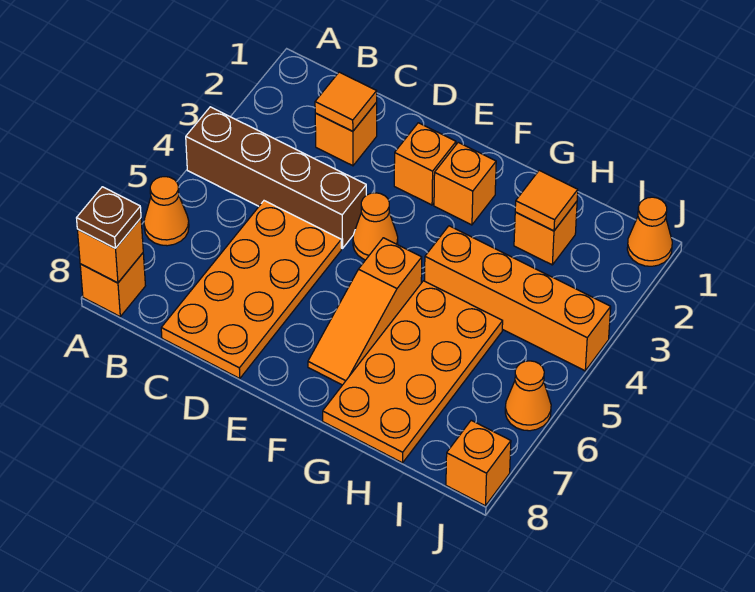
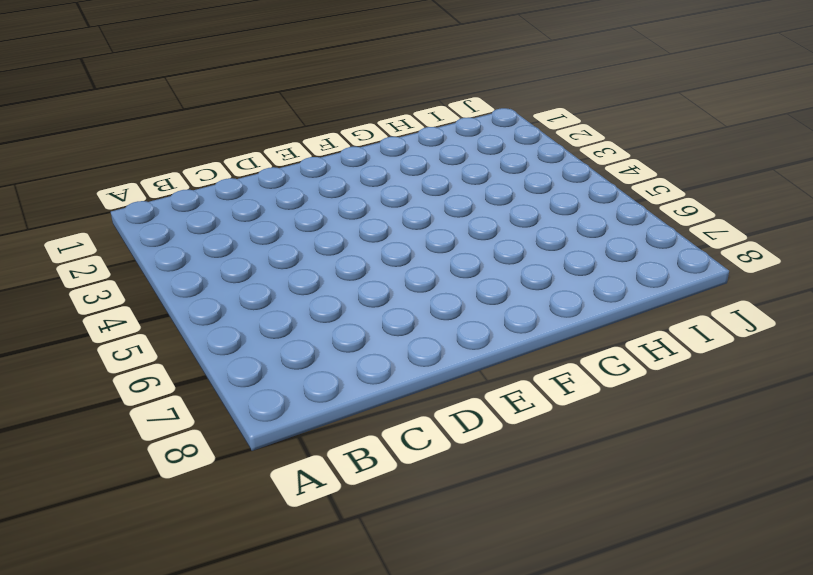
none -> brown 1x4 brick [186,107,366,249]
none -> orange 1x1 cone [144,177,189,246]
none -> orange 1x1 brick [80,253,145,316]

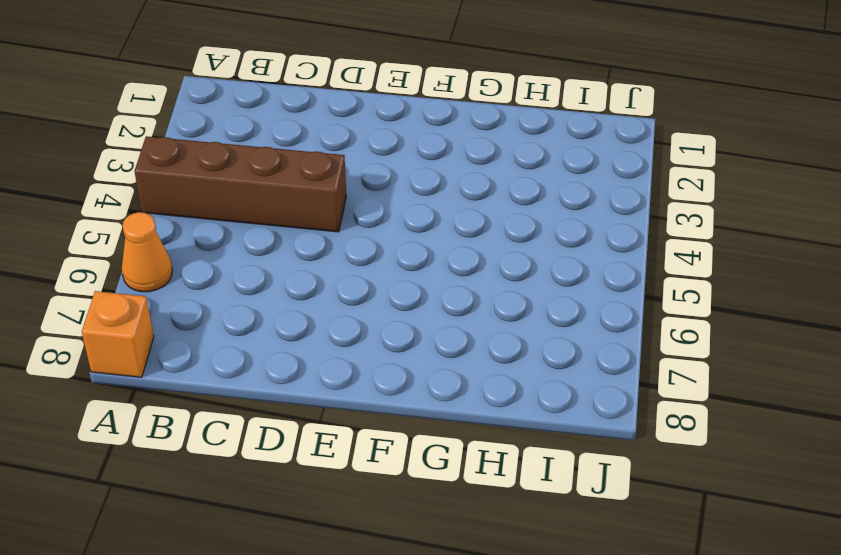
none -> orange 1x1 brick [315,102,377,166]
none -> orange 2x4 plate [161,201,341,379]
none -> orange 1x1 brick [394,123,456,205]

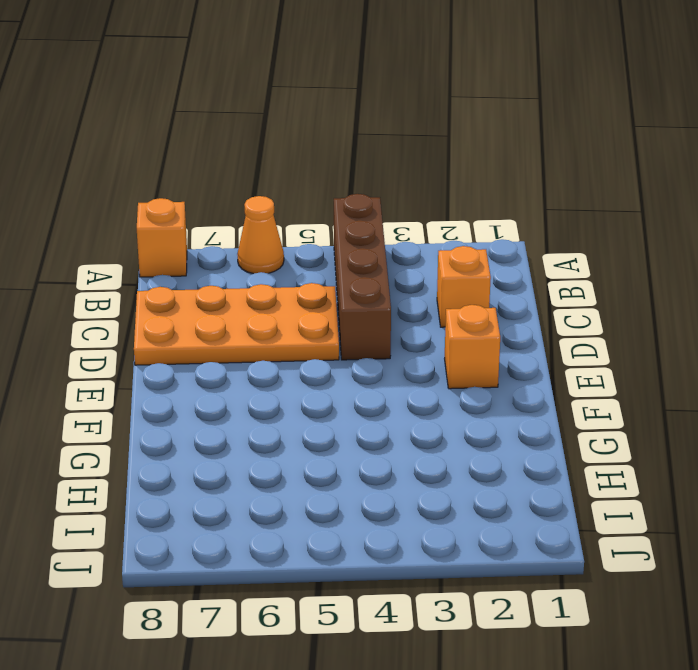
none -> orange 1x1 cone [353,193,398,260]
none -> orange 1x1 brick [434,142,496,225]
none -> orange 1x3 slope [308,238,422,385]

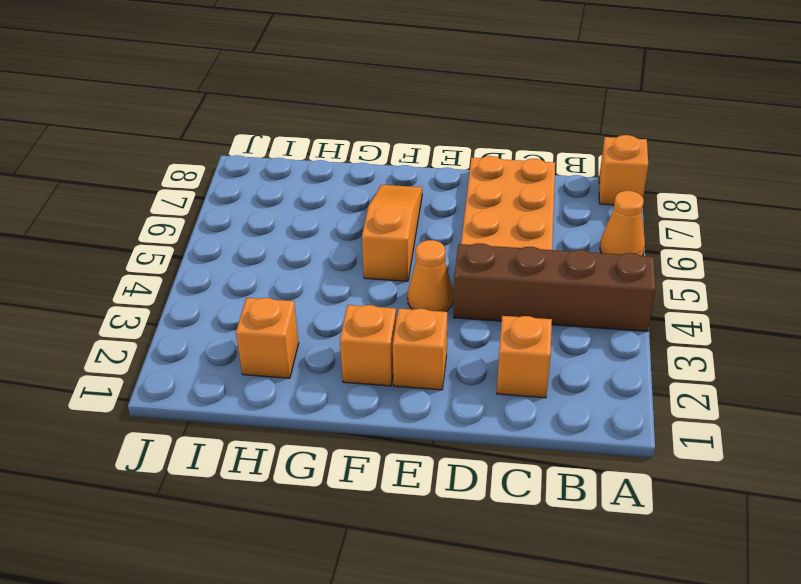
none -> orange 1x4 brick [425,226,611,371]
none -> orange 2x4 plate [323,281,503,463]
none -> orange 1x1 cone [627,197,672,266]

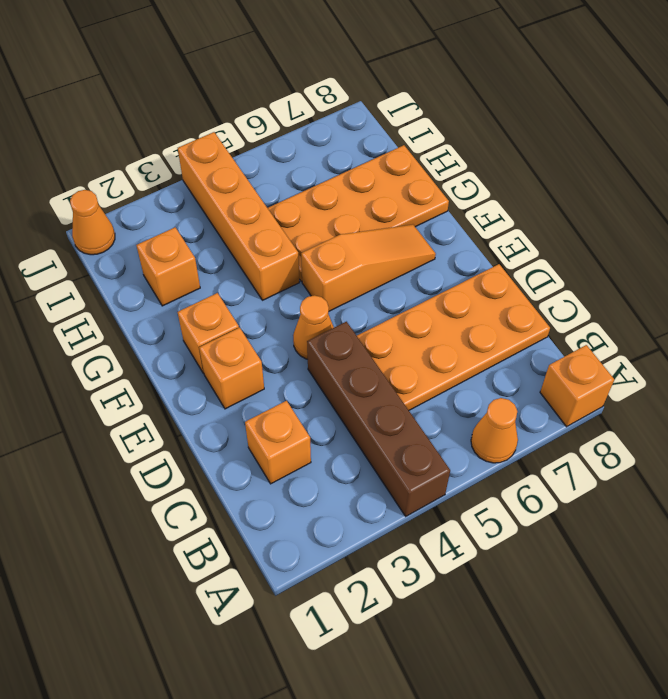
none -> orange 1x1 cone [505,361,551,431]
none -> orange 1x1 brick [446,420,511,506]
none -> orange 1x1 brick [77,218,143,283]

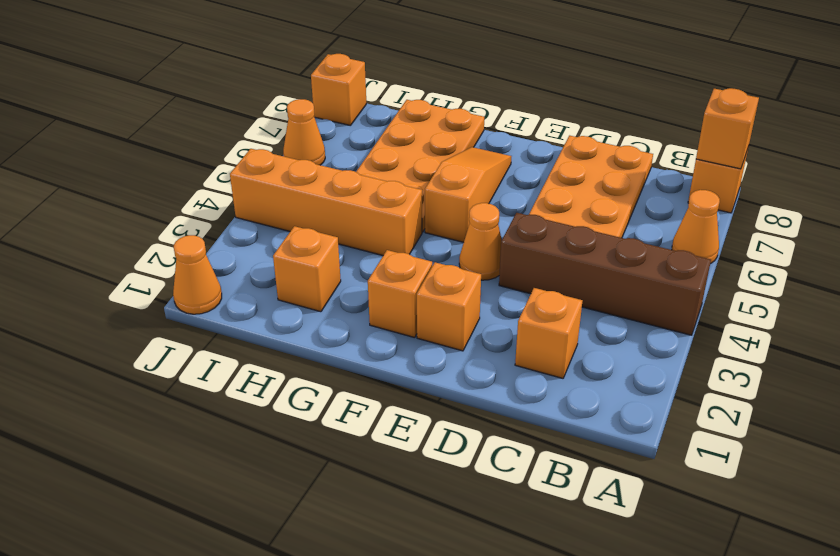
none -> orange 1x1 tile [315,72,377,131]
none -> orange 1x1 tile [515,171,578,231]
none -> brown 1x1 plate [77,187,141,248]

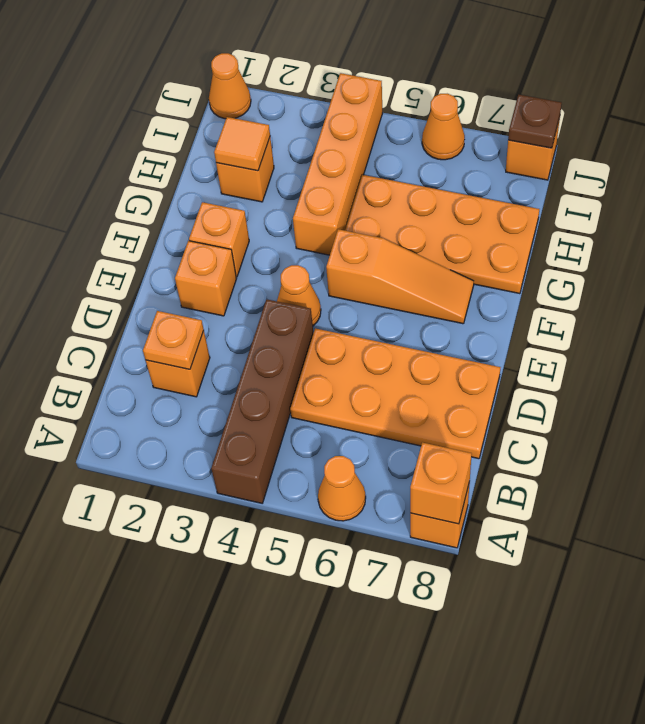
orange 1x1 plate [143,311,204,369] -> orange 1x1 tile [315,72,377,131]
brown 1x1 plate [508,95,562,148] -> brown 1x1 plate moved to [77,187,141,248]

